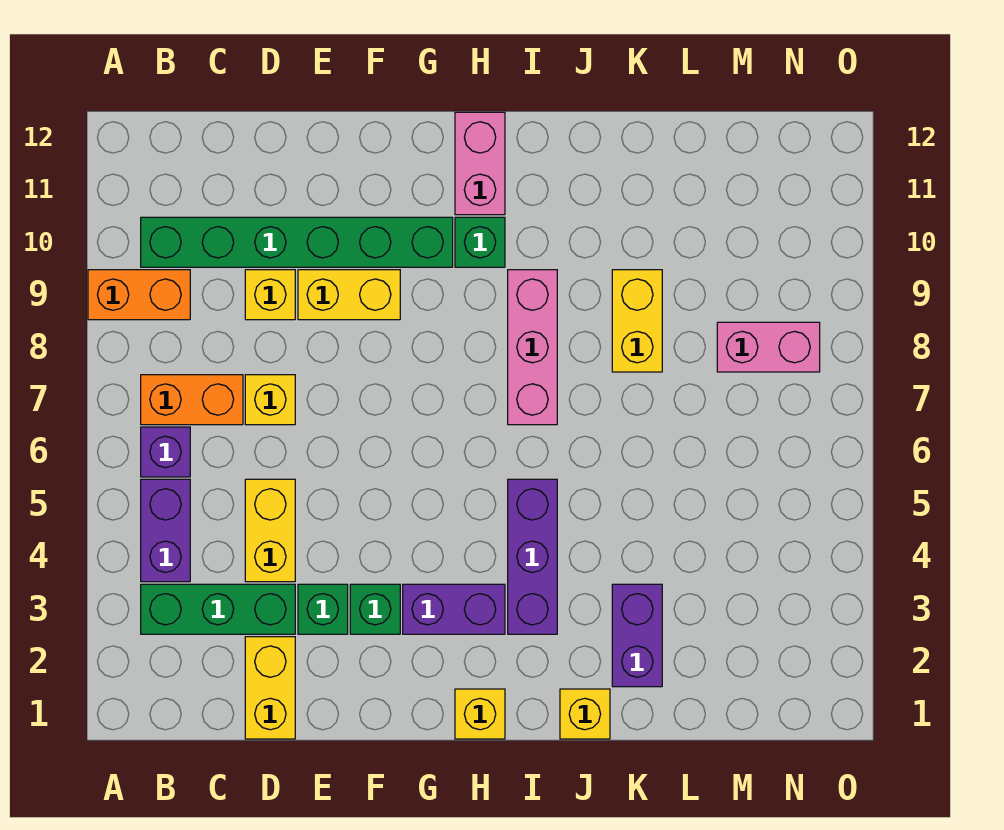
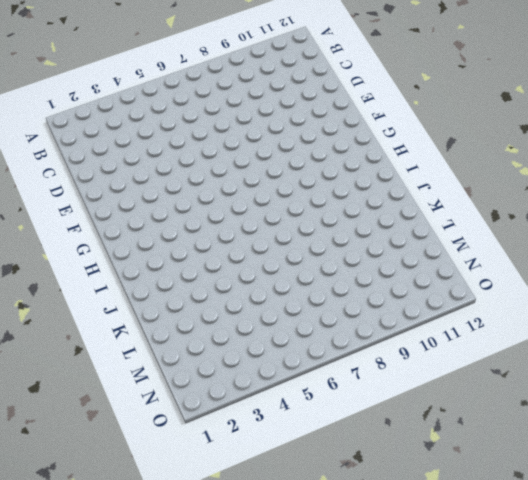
none -> orange 1x2 brick [88,270,190,320]
none -> green 1x3 brick [141,584,295,634]
none -> purple 1x2 brick [141,479,190,582]

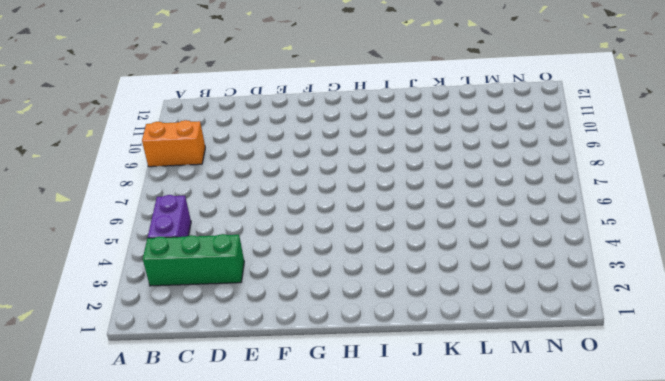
none -> purple 1x1 brick [141,427,190,477]
none -> orange 1x2 brick [141,375,243,425]
none -> green 1x6 brick [141,217,453,267]

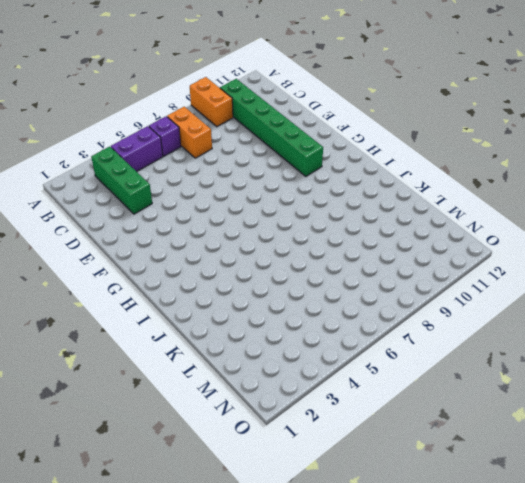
none -> yellow 1x2 brick [245,637,295,739]
none -> yellow 1x2 brick [245,479,295,582]
none -> yellow 1x1 brick [245,375,295,425]

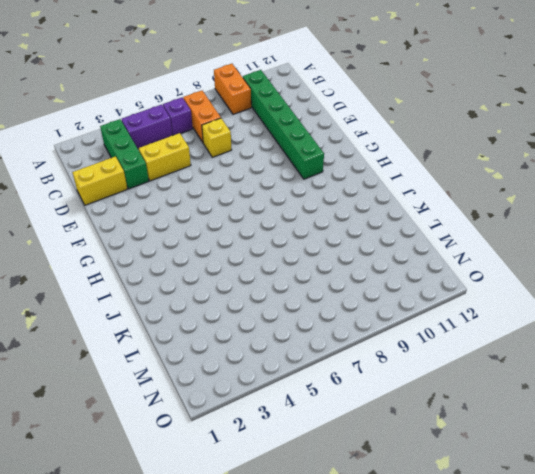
none -> yellow 1x1 brick [245,270,295,320]
none -> green 1x1 brick [298,584,348,634]
none -> yellow 1x2 brick [298,270,400,320]

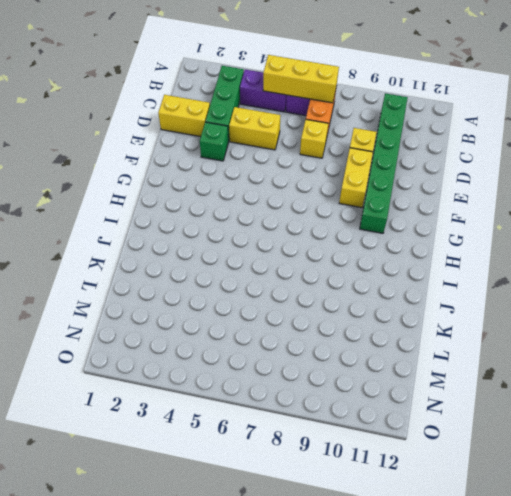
yellow 1x3 brick [263,55,339,103] -> none
none -> orange 1x2 brick [88,270,190,320]
none -> green 1x1 brick [350,584,400,634]
none -> purple 1x2 brick [403,584,505,634]

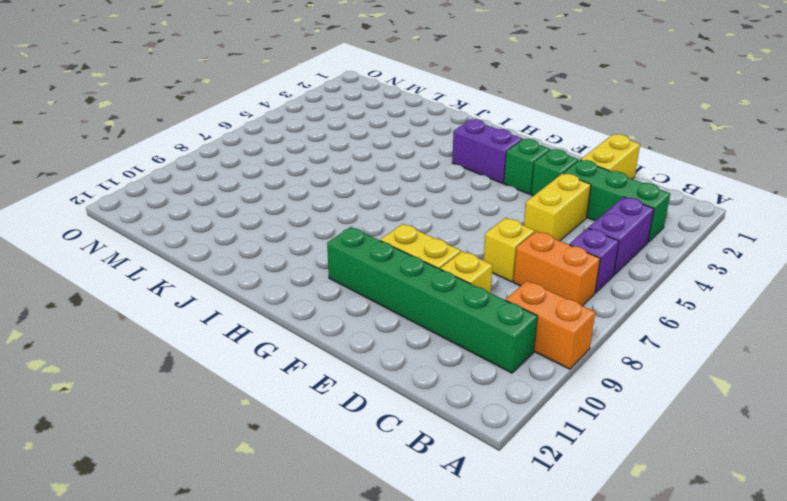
none -> yellow 1x1 brick [455,689,505,739]
none -> green 1x1 brick [455,217,505,267]
none -> pink 1x2 brick [455,112,505,215]

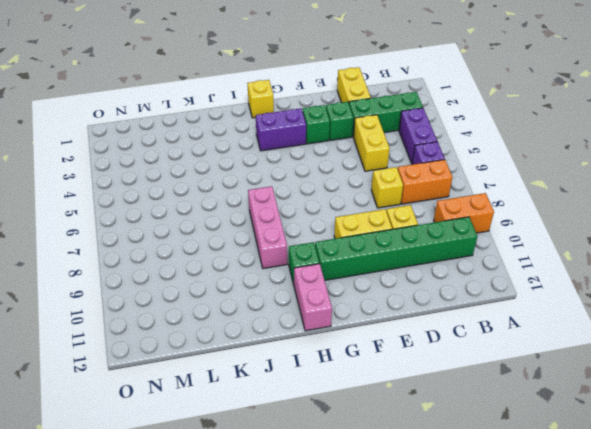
none -> purple 1x3 brick [508,479,557,634]
none -> yellow 1x1 brick [560,689,610,739]
none -> purple 1x2 brick [612,584,662,687]

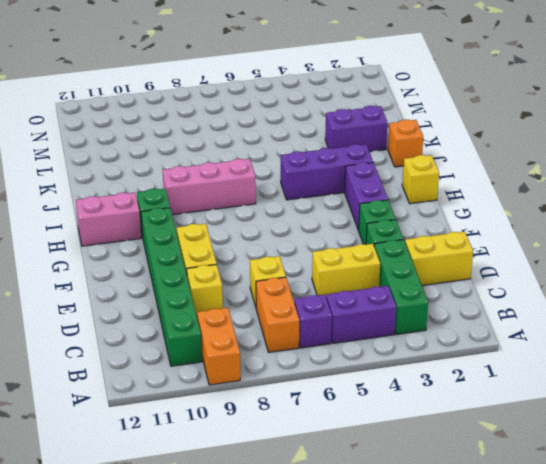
orange 1x1 brick [388,119,423,167] -> yellow 1x1 brick [560,689,610,739]
none -> yellow 1x2 brick [612,270,662,372]
none -> pink 1x2 brick [717,322,820,372]

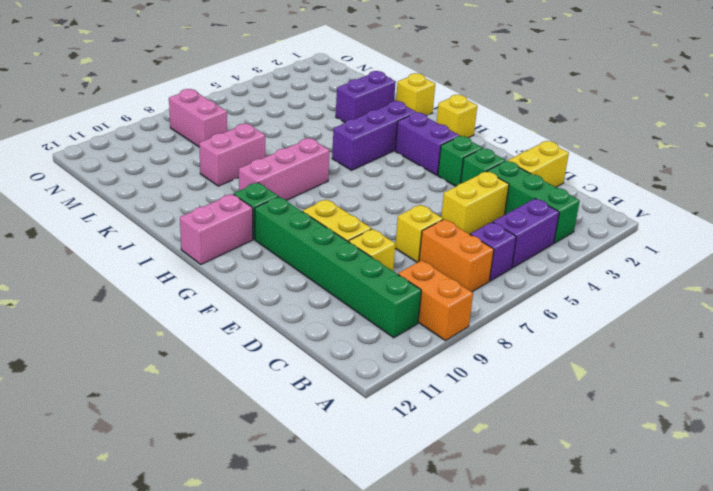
pink 1x2 brick [199,124,265,186] -> yellow 1x2 brick [612,270,662,372]

